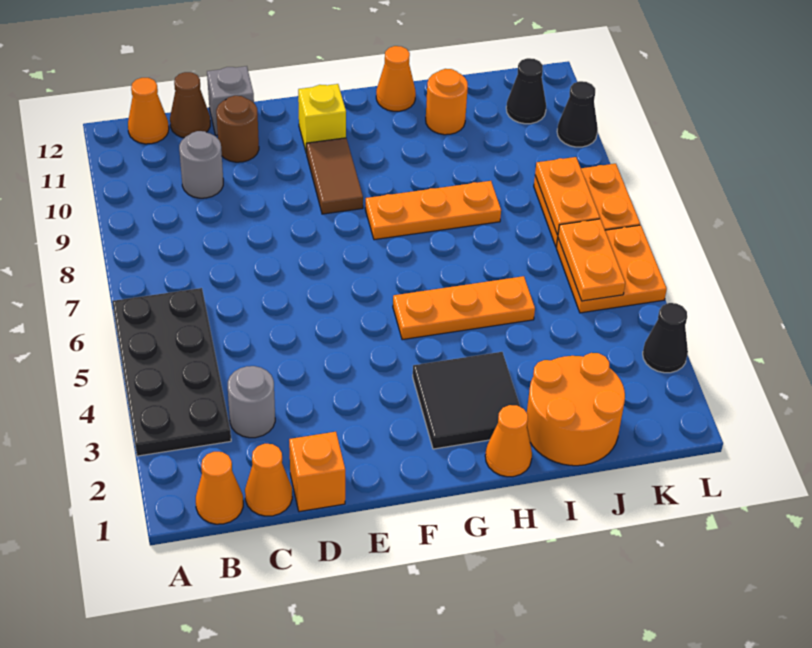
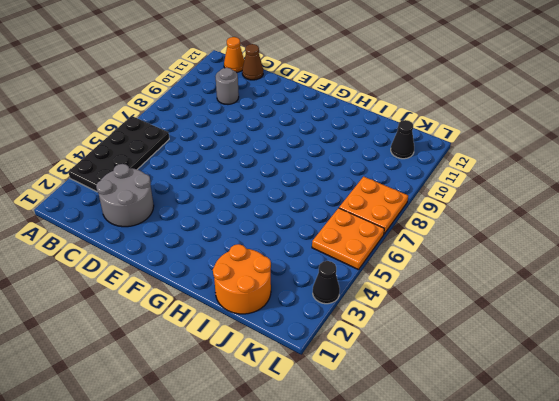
grey 2x2 round brick [96,164,154,227] -> grey 1x1 round brick [228,366,275,438]
none -> orange 1x1 cone [196,452,243,524]
none -> orange 1x1 cone [245,444,292,516]
none -> orange 1x1 brick [289,432,345,512]

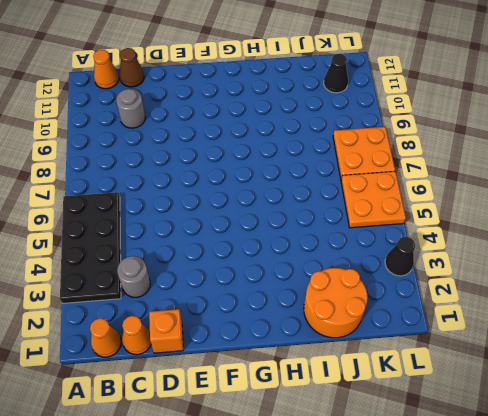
none -> brown 1x1 round brick [216,96,259,162]
none -> grey 1x1 brick [207,66,254,135]
none -> brown 1x2 tile [306,138,363,214]

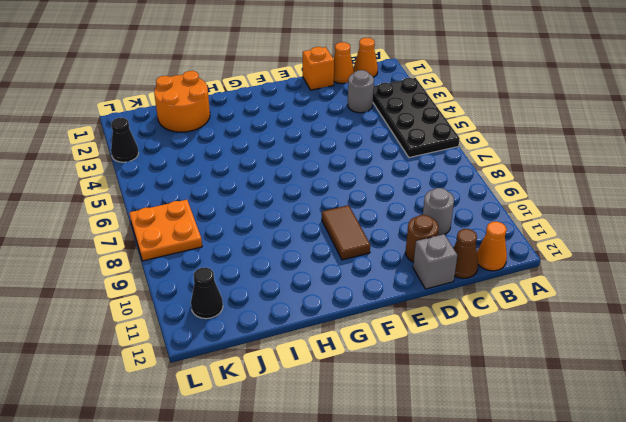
none -> yellow 1x1 brick [298,84,346,153]
none -> black 2x2 tile [413,352,520,449]
none -> orange 1x3 plate [393,276,535,340]

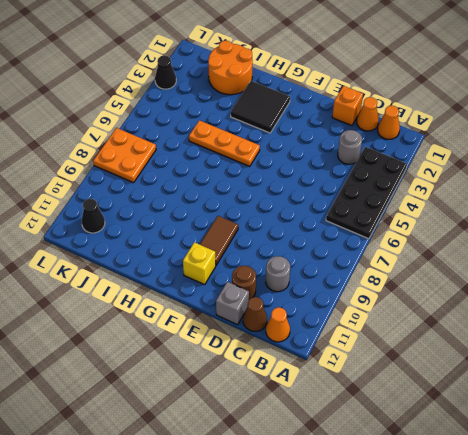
none -> orange 1x3 plate [365,181,501,240]
none -> orange 1x1 cone [485,405,532,477]
none -> orange 1x1 cone [376,46,416,111]

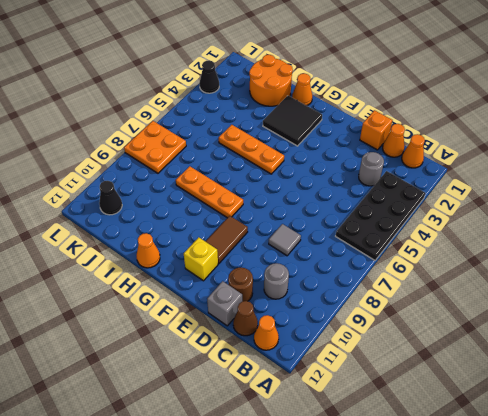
grey 1x1 tile [269,224,301,256] -> none
none -> orange 1x1 round brick [426,69,468,135]
none -> orange 2x2 plate [556,225,667,313]
none -> black 1x1 cone [557,81,598,147]

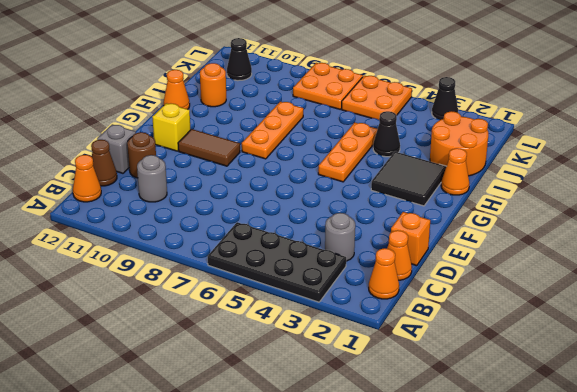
black 1x1 cone [373,111,400,157] -> black 1x1 cone moved to [557,81,598,147]
none -> orange 1x2 plate [558,219,625,301]
none -> orange 1x2 plate [535,157,600,235]

